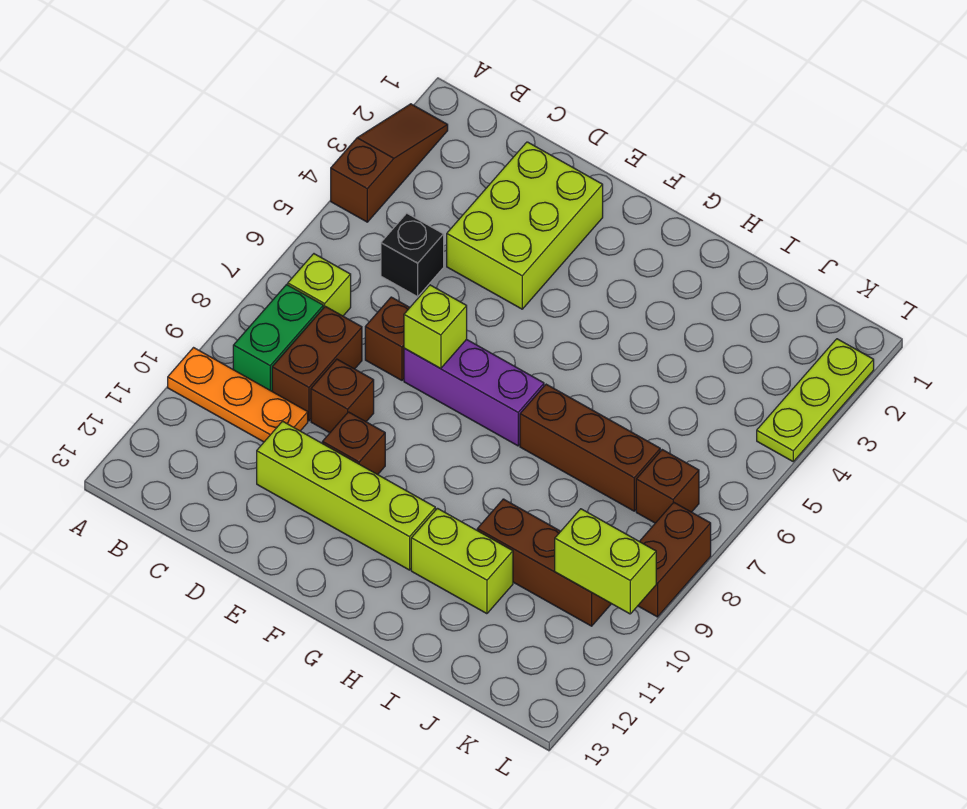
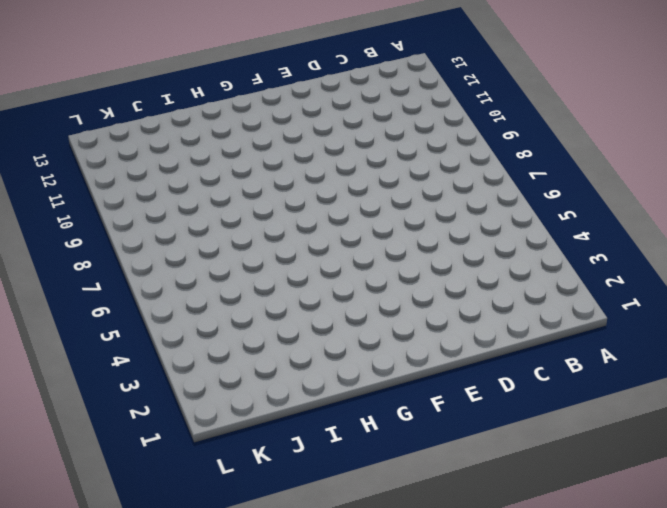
none -> brown 1x3 slope [331,104,448,222]
none -> orange 1x3 plate [168,348,308,442]
none -> lime 1x1 brick [288,254,351,316]

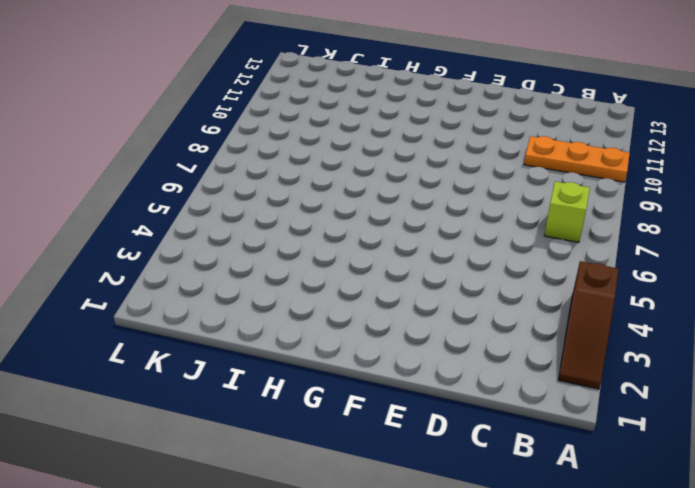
none -> green 1x2 brick [233,285,323,391]
none -> black 1x1 brick [381,213,444,297]
none -> brown 1x2 brick [272,306,362,421]

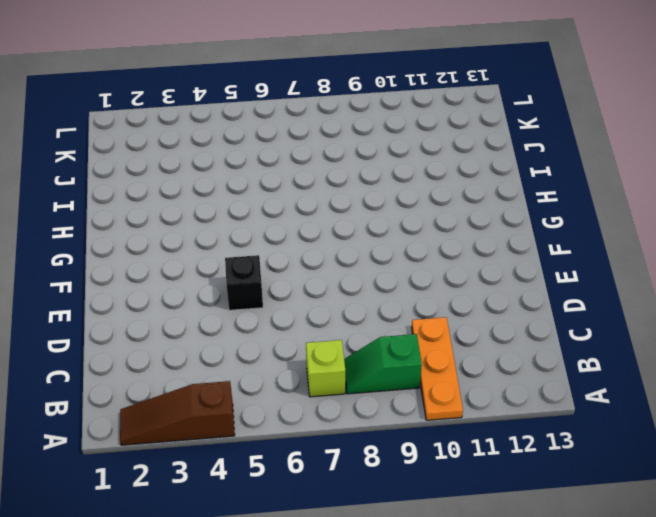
green 1x2 slope [344,334,422,394] -> green 1x2 brick [233,285,323,391]
black 1x1 brick [225,255,263,310] -> black 1x1 brick moved to [381,213,444,297]
none -> brown 1x2 brick [272,306,362,421]
none -> lime 2x3 brick [447,142,603,309]
none -> brown 1x1 brick [365,297,410,380]

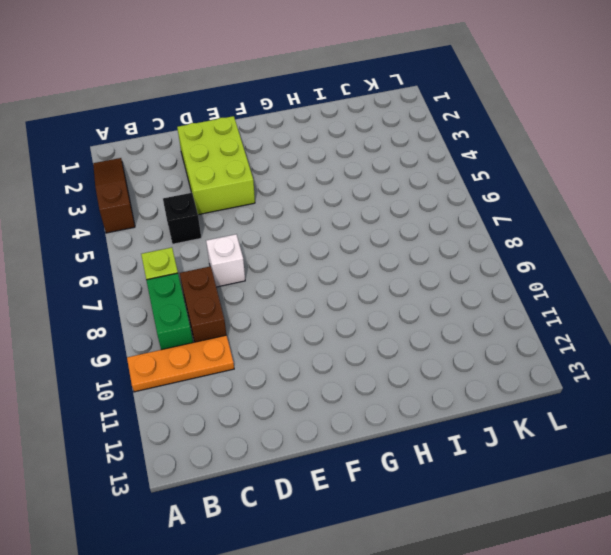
white 1x1 brick [206,234,245,287] -> brown 1x1 brick [365,297,410,380]
none -> brown 1x1 brick [311,359,374,433]
none -> lime 1x4 brick [257,421,435,570]
none -> purple 1x3 brick [404,339,544,446]

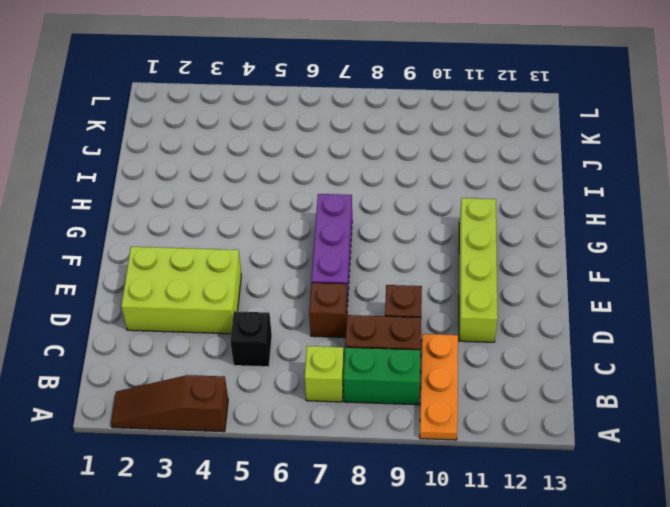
none -> brown 1x1 brick [322,412,385,475]
none -> brown 1x3 brick [520,384,660,511]
none -> lime 1x2 brick [411,508,513,614]

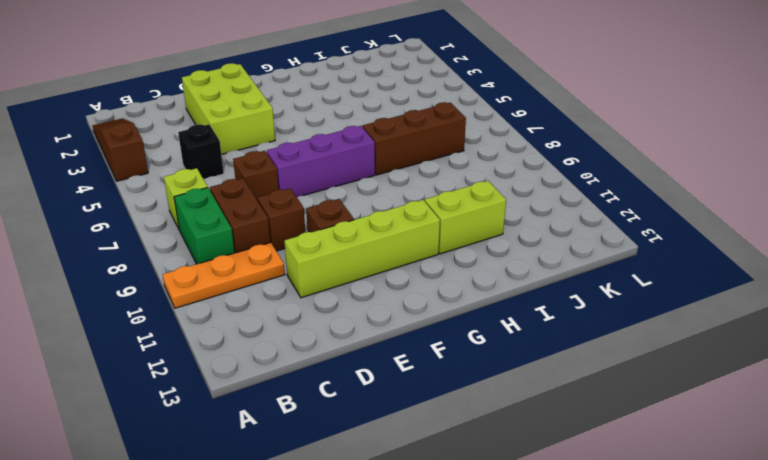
none -> brown 1x3 brick [477,499,611,626]
none -> brown 1x1 brick [636,450,699,523]
none -> lime 1x3 plate [757,339,874,461]

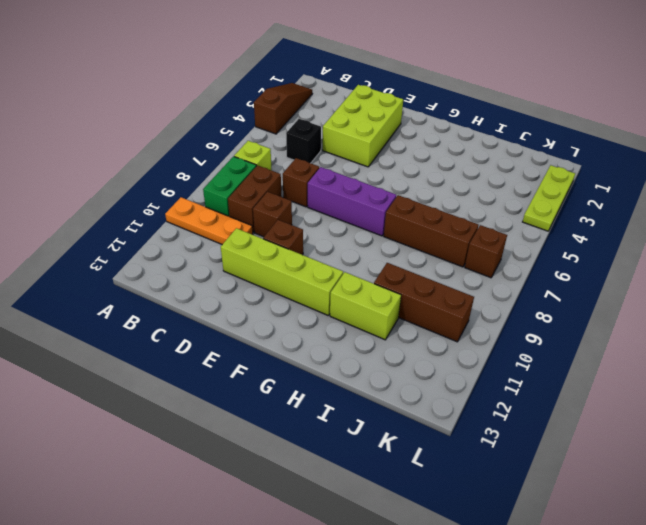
none -> brown 1x2 brick [638,502,711,617]
none -> lime 1x1 brick [404,285,467,369]
none -> lime 1x2 brick [555,509,656,614]

